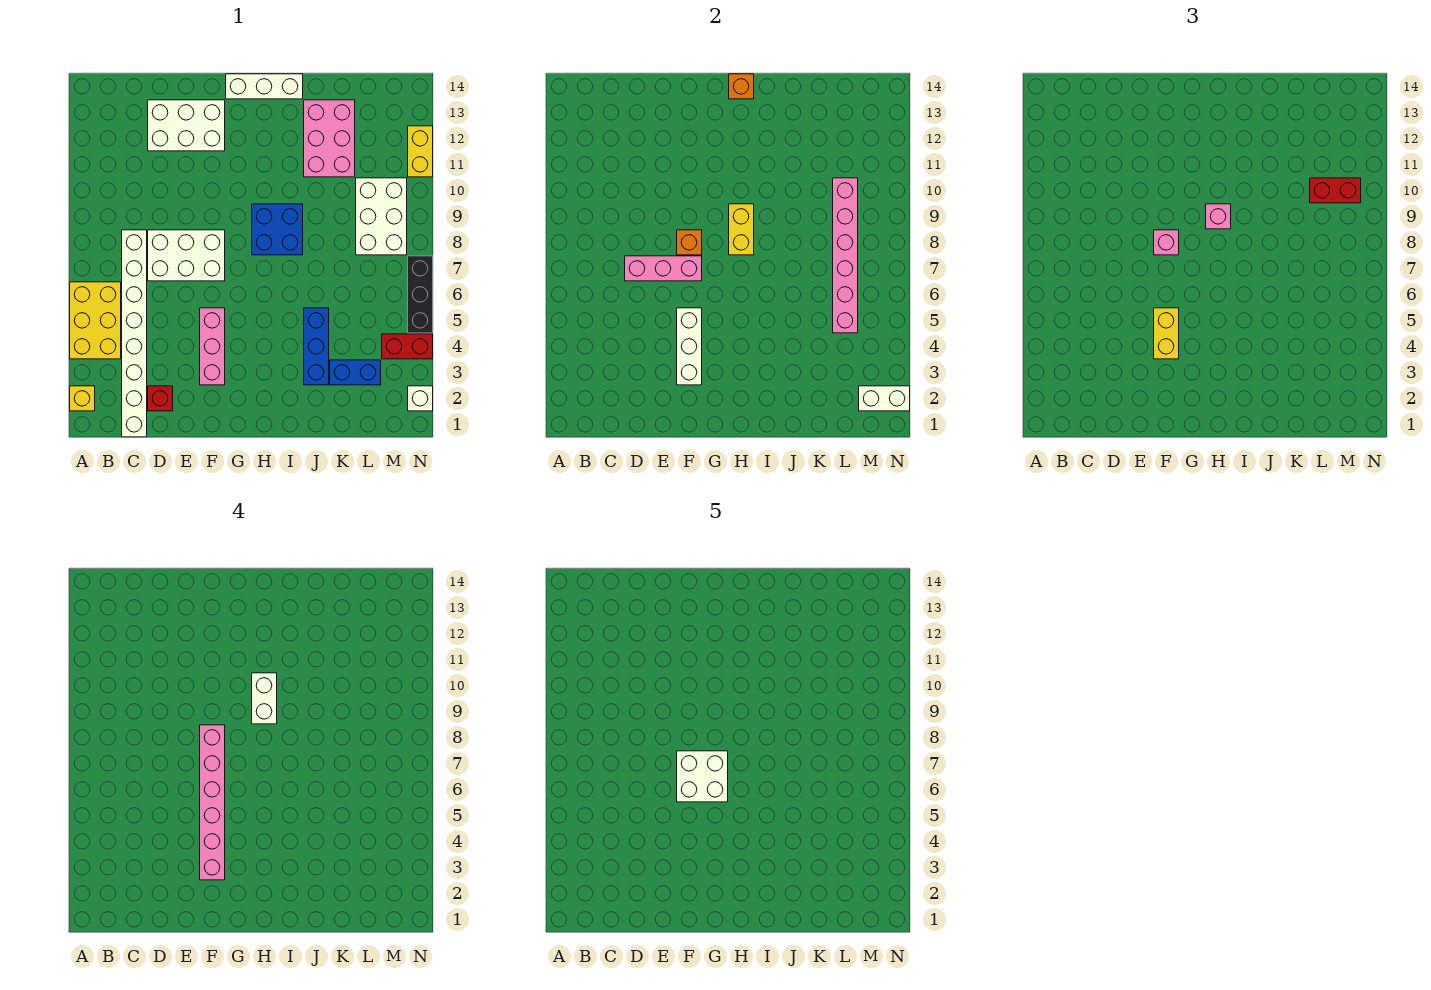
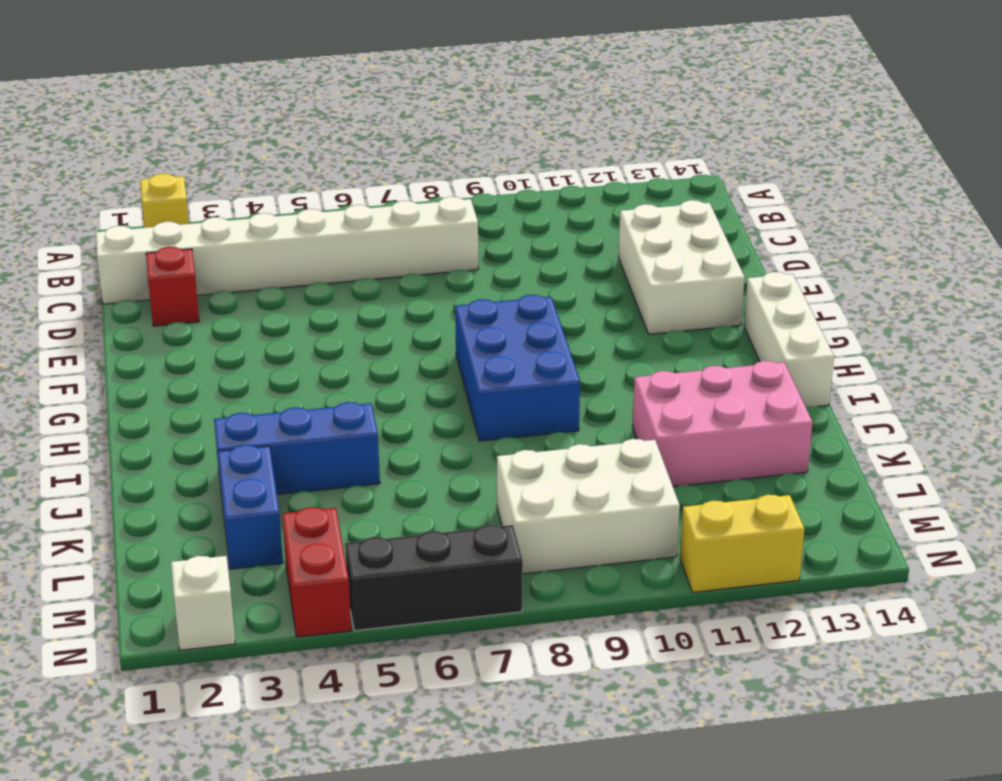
blue 2x3 brick [455,295,580,441] -> blue 2x2 brick [252,204,303,255]
none -> yellow 2x3 brick [70,282,121,359]
none -> white 2x3 brick [148,230,225,281]
none -> pink 1x3 brick [200,308,225,385]
none -> pink 1x3 brick [625,256,702,281]

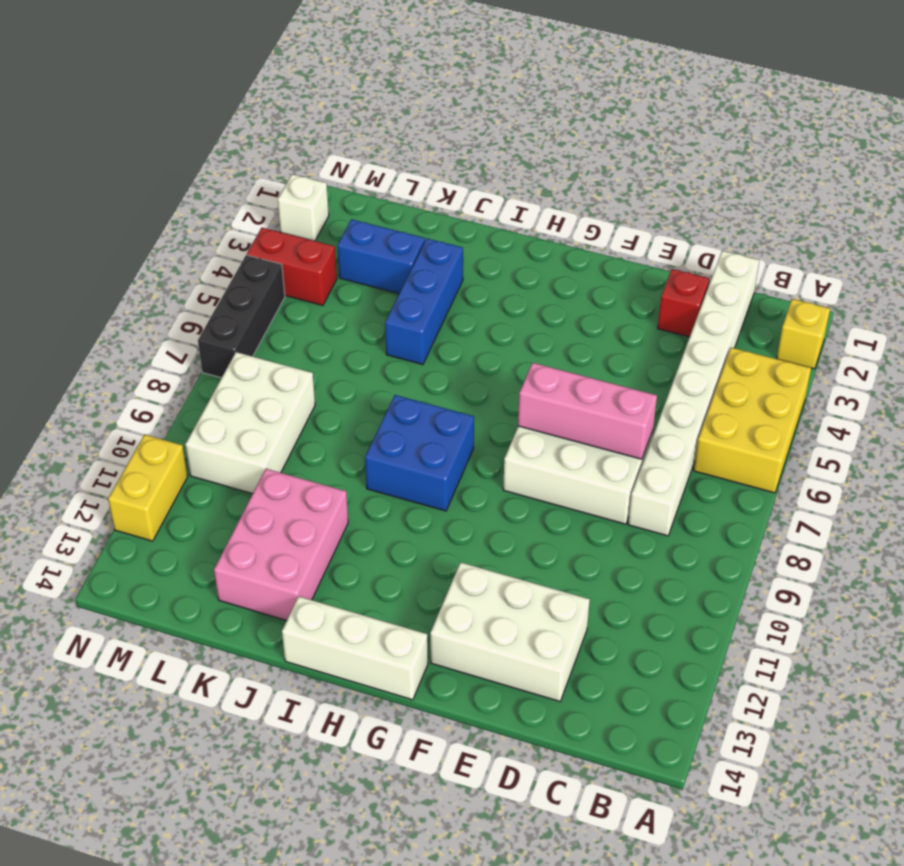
none -> pink 1x3 brick [200,308,225,385]
none -> white 1x3 brick [677,308,702,385]
none -> orange 1x1 brick [677,230,702,255]
none -> yellow 1x2 brick [729,204,754,255]

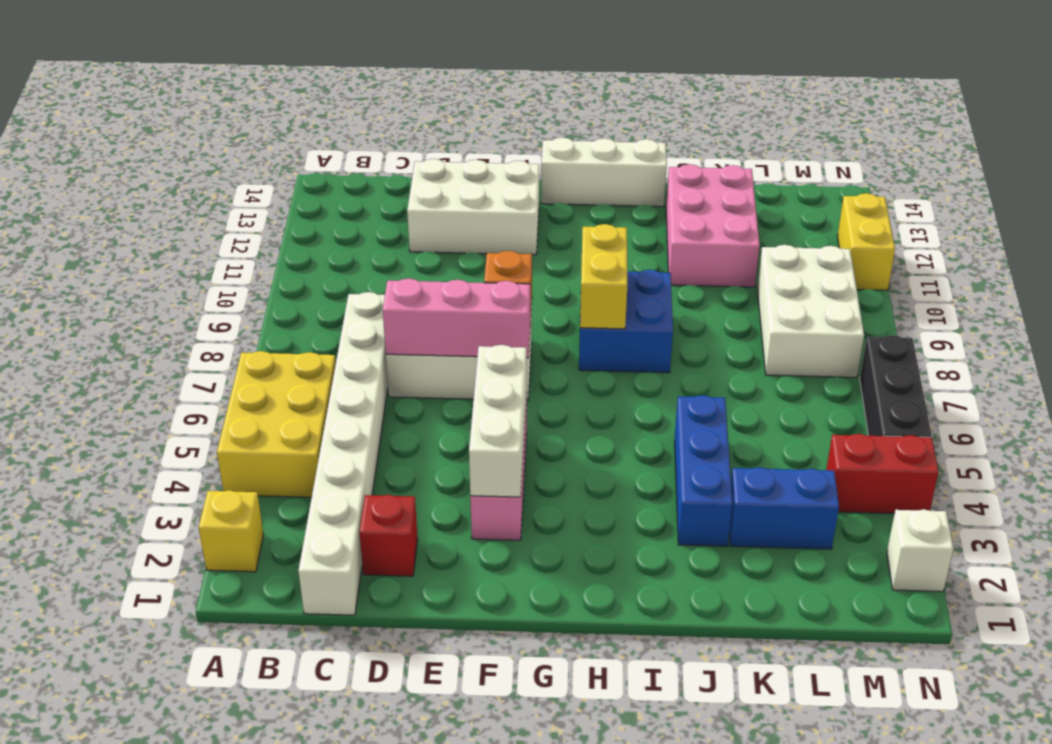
none -> orange 1x1 brick [729,74,754,99]
none -> pink 1x6 brick [833,178,858,333]
none -> white 1x2 brick [859,386,910,411]
none -> yellow 1x2 brick [1154,308,1179,359]

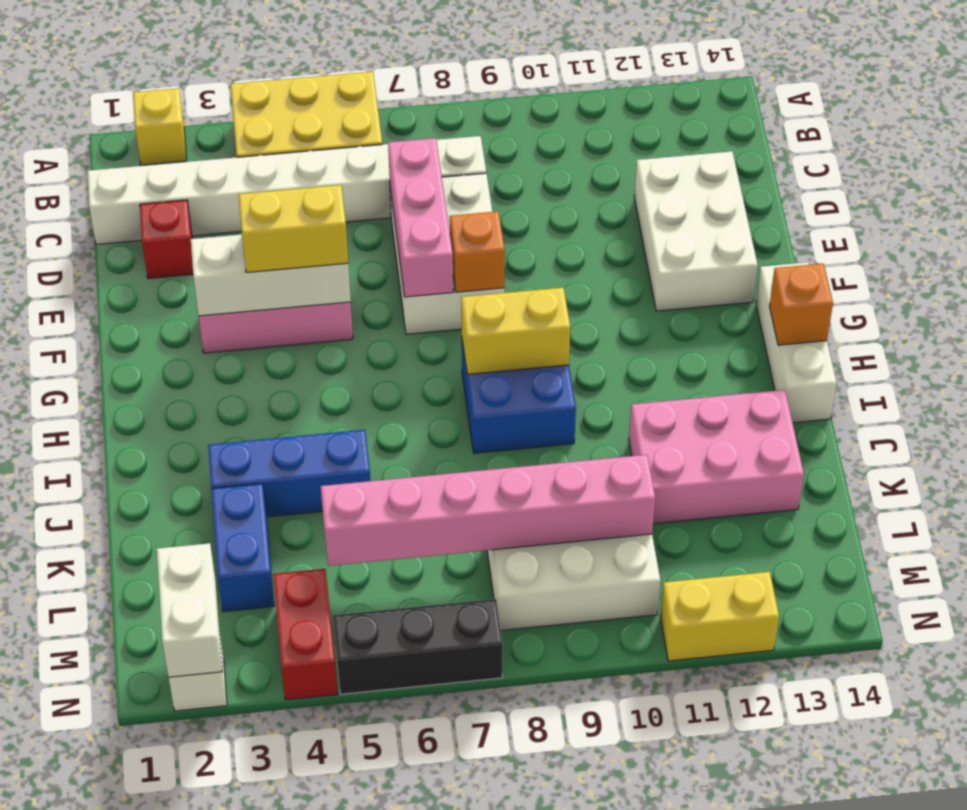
none -> pink 1x1 brick [1154,230,1179,255]
none -> pink 1x1 brick [1206,204,1231,229]
none -> red 1x2 brick [1310,178,1361,203]
none -> pink 1x6 brick [200,725,225,880]

